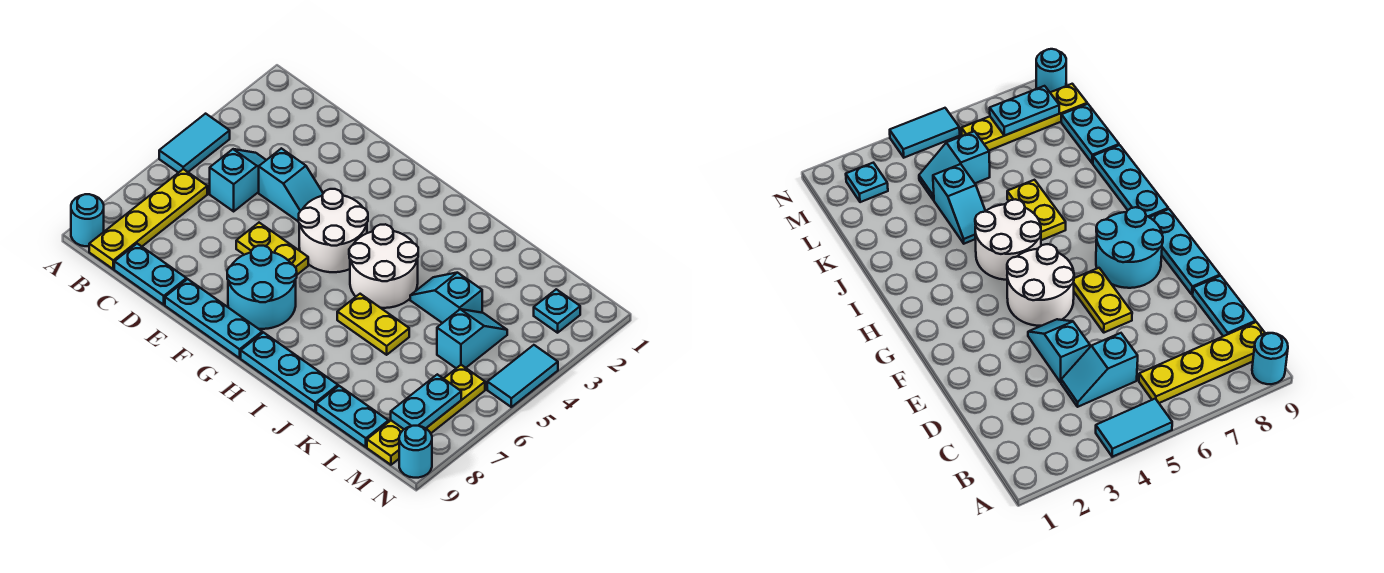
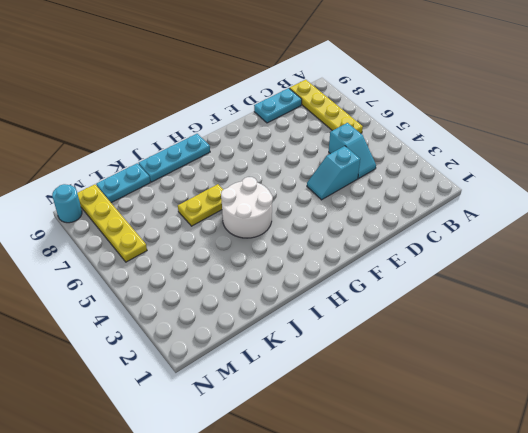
none -> cyan 1x2 tile [159,114,230,173]
none -> cyan 1x1 round brick [71,194,104,246]
none -> yellow 1x2 plate [236,223,308,275]

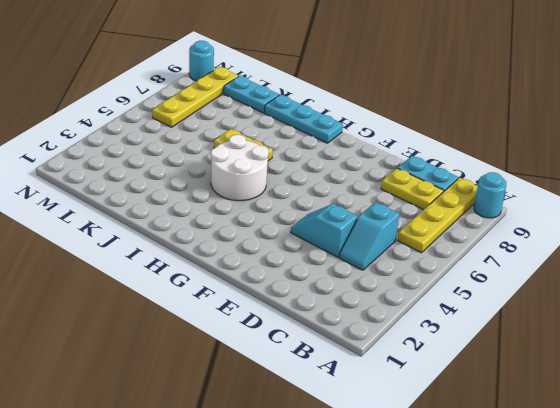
yellow 1x2 plate [381,168,444,210] -> yellow 1x2 plate moved to [236,223,308,275]
none -> cyan 1x2 tile [159,114,230,173]
none -> cyan 1x3 plate [165,279,262,358]
none -> white 2x2 round brick [299,189,368,272]

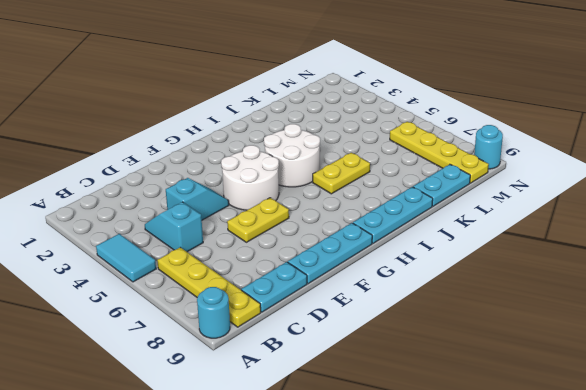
none -> cyan 2x2 round brick [227,246,297,329]
none -> cyan 1x2 slope [410,273,482,323]
none -> cyan 1x2 slope [437,309,507,368]

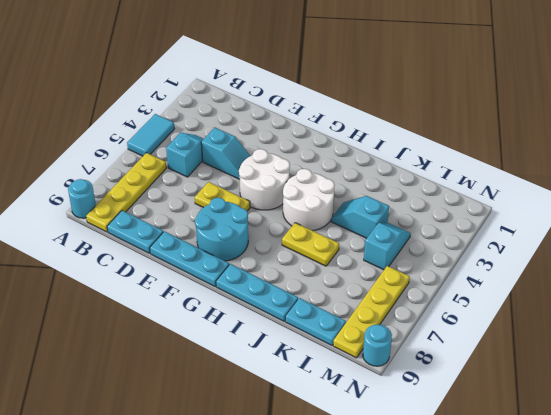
none -> cyan 1x1 plate [534,289,580,333]
none -> cyan 1x2 tile [487,345,558,407]
none -> cyan 1x2 plate [391,374,461,429]

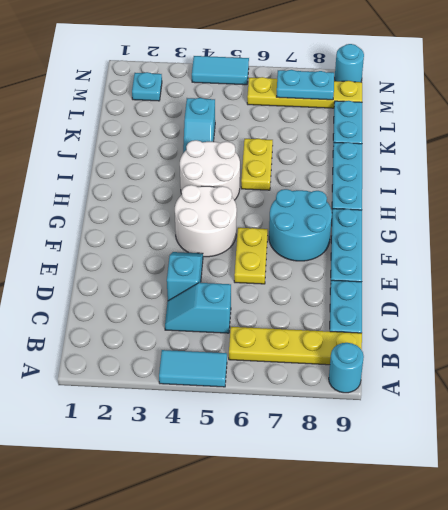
none -> cyan 1x2 slope [437,309,507,368]

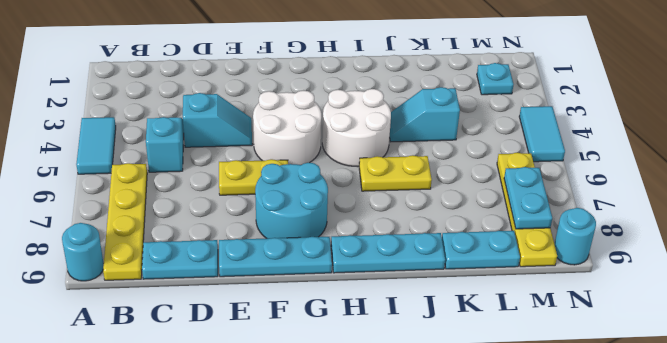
none -> cyan 1x2 slope [437,309,507,368]

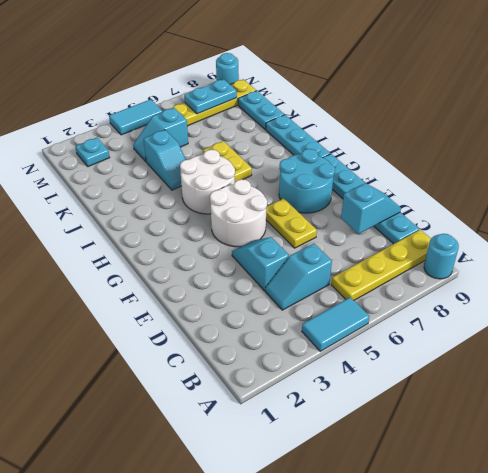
cyan 1x2 slope [341,183,401,234] -> none

